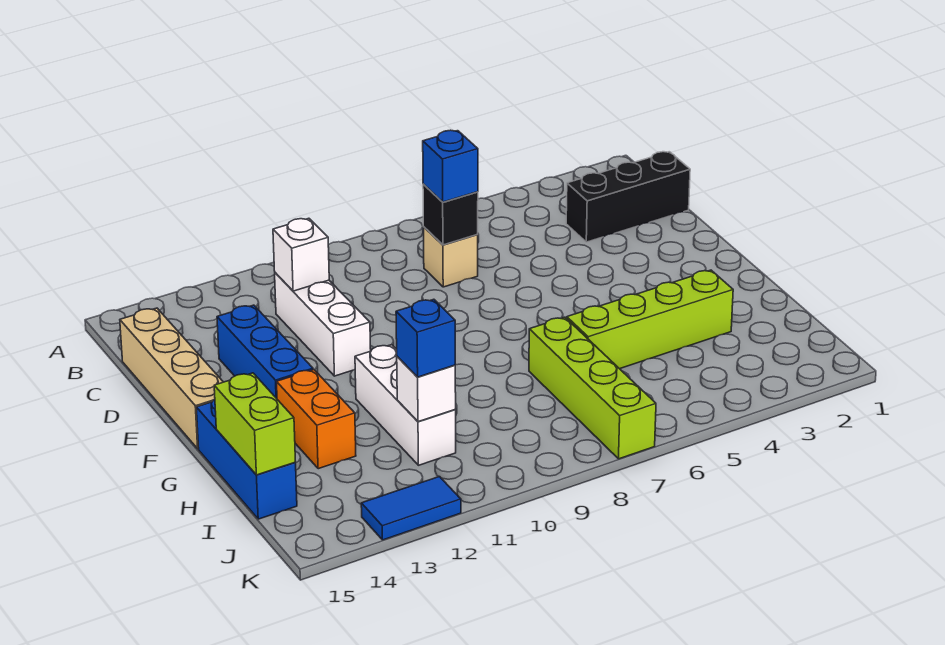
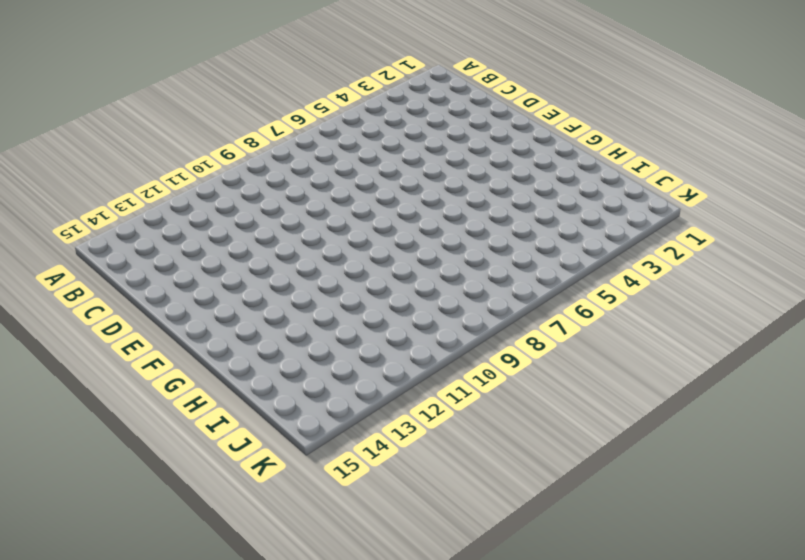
none -> black 1x3 brick [566,152,690,242]
none -> tan 1x1 brick [424,227,478,287]
none -> white 1x3 brick [275,273,371,376]

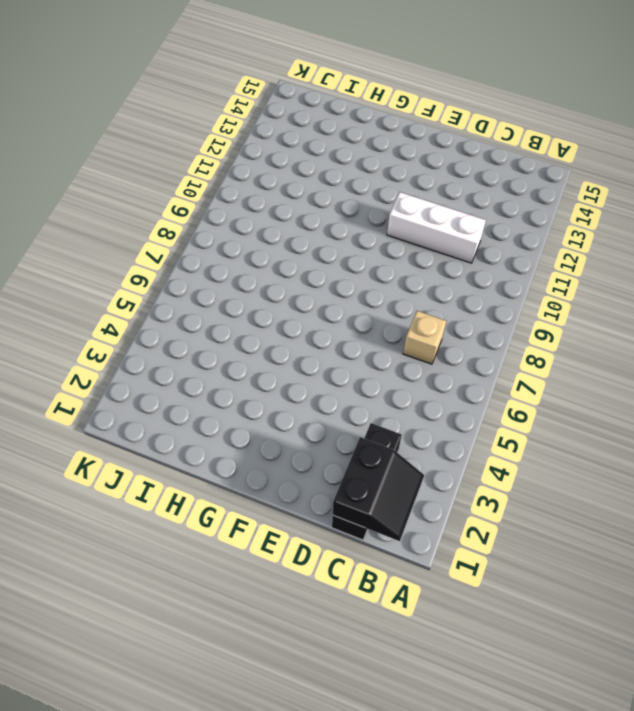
black 2x2 slope [333,437,424,541] -> none
none -> tan 1x4 brick [120,308,223,449]
none -> blue 1x3 brick [217,305,313,399]
none -> white 1x3 brick [355,345,456,465]

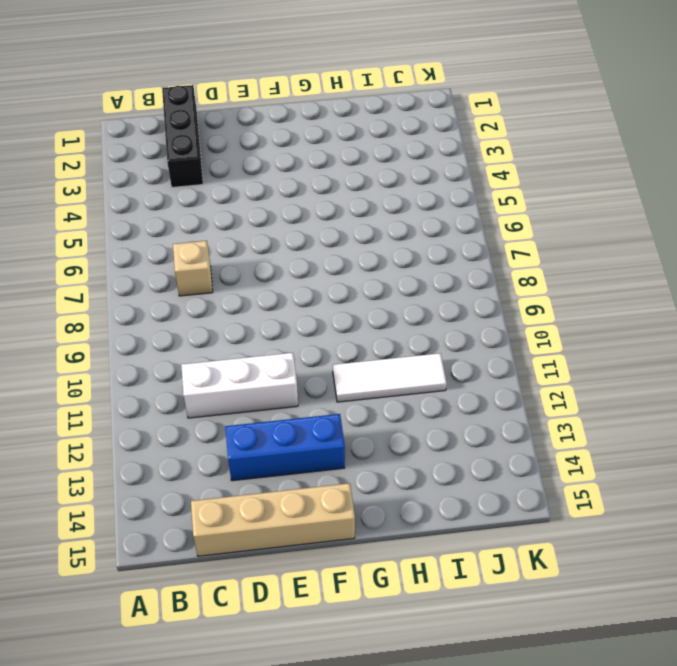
white 1x3 tile [333,353,447,402] -> white 1x3 brick [355,345,456,465]
none -> orange 1x2 brick [277,370,356,469]
none -> blue 1x3 brick [196,399,297,519]
none -> lime 1x4 brick [567,270,733,369]

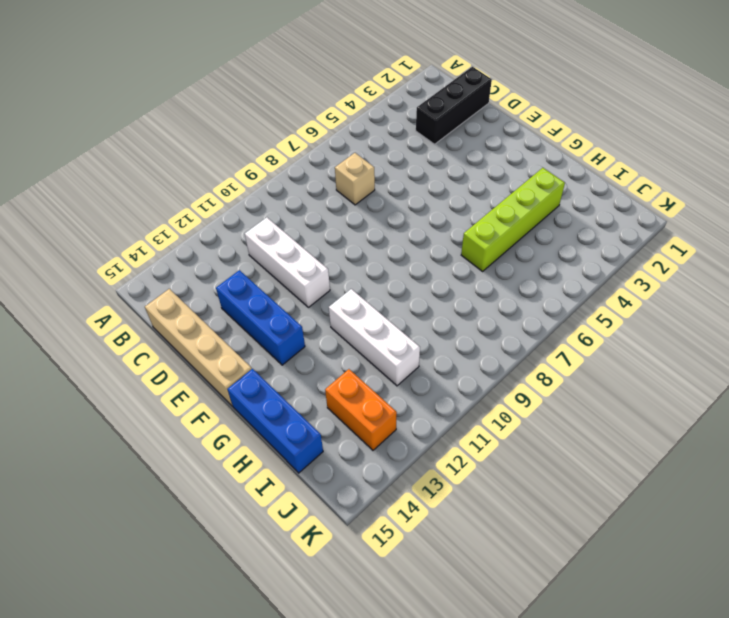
orange 1x2 brick [325,369,397,450] -> orange 1x2 brick moved to [277,370,356,469]
none -> lime 1x4 brick [529,317,656,459]
none -> blue 1x2 tile [361,477,461,540]
none -> black 1x1 brick [423,184,478,245]

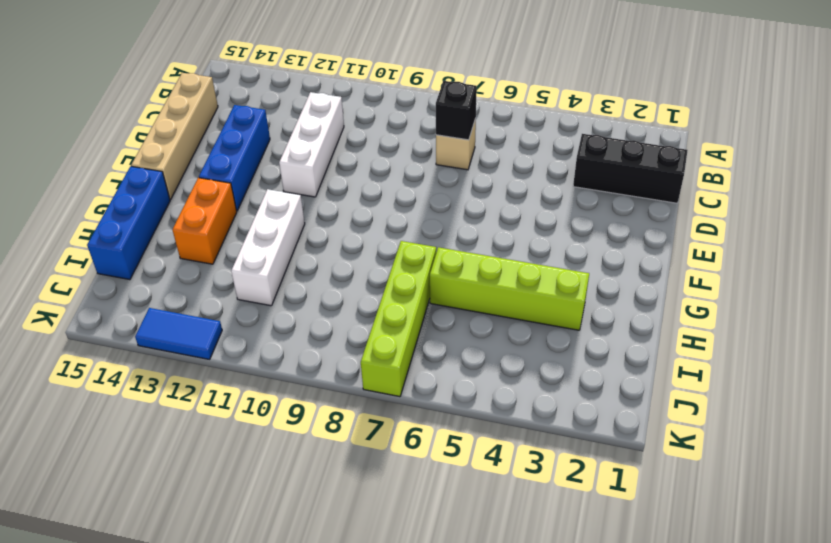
none -> white 1x1 brick [273,218,329,291]
none -> lime 1x2 brick [214,373,296,475]
none -> white 1x1 brick [397,357,456,422]

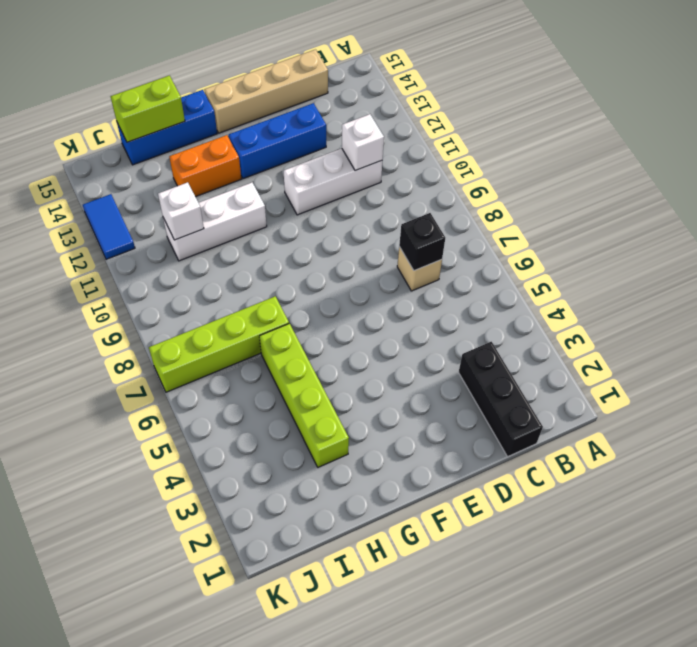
none -> blue 1x1 brick [423,130,478,202]
none -> blue 1x1 brick [396,299,455,377]

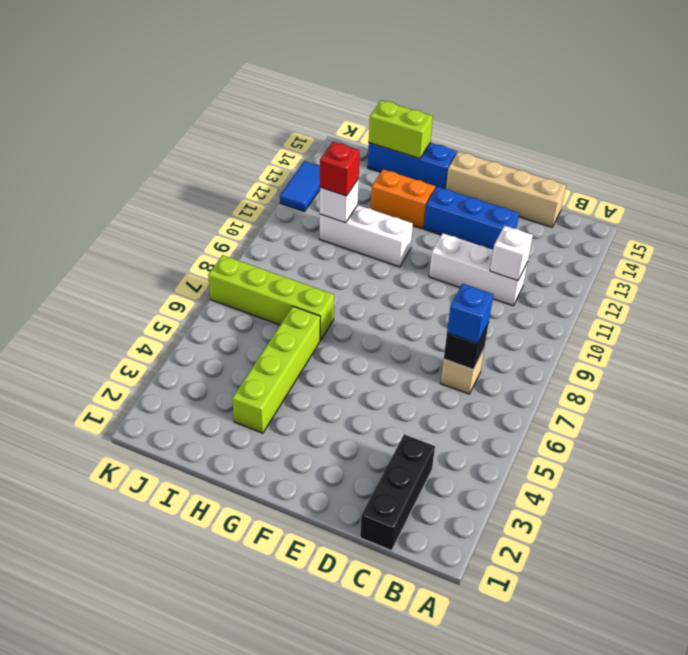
red 1x1 brick [320,142,360,196] -> blue 1x1 brick [396,299,455,377]

